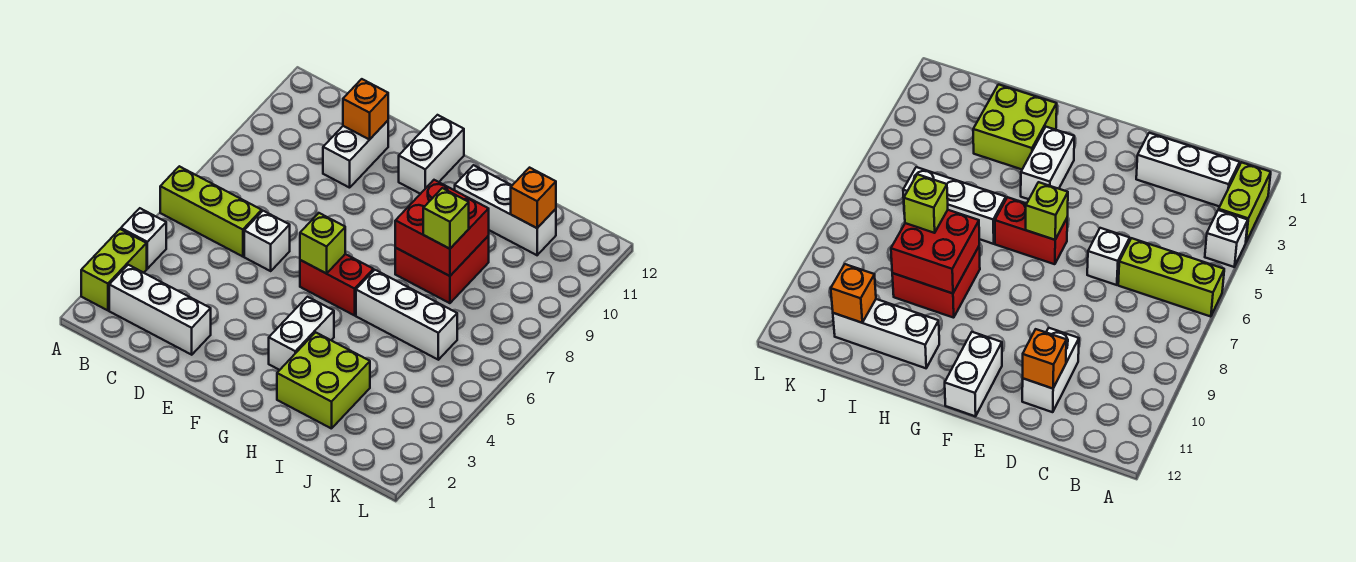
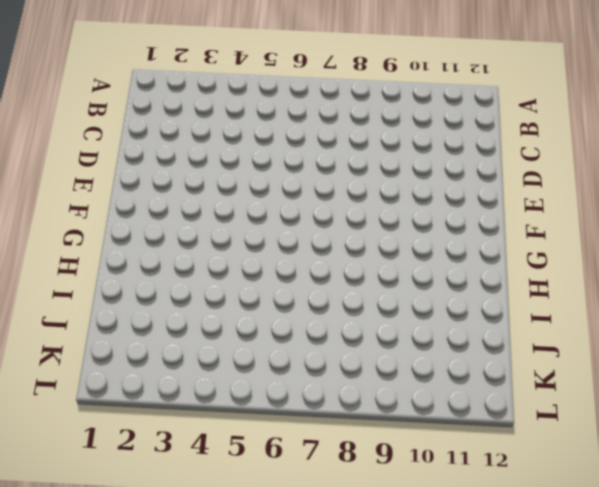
none -> lime 1x2 brick [81,229,147,310]
none -> white 1x1 brick [121,208,166,269]
none -> lime 1x3 brick [160,166,262,257]

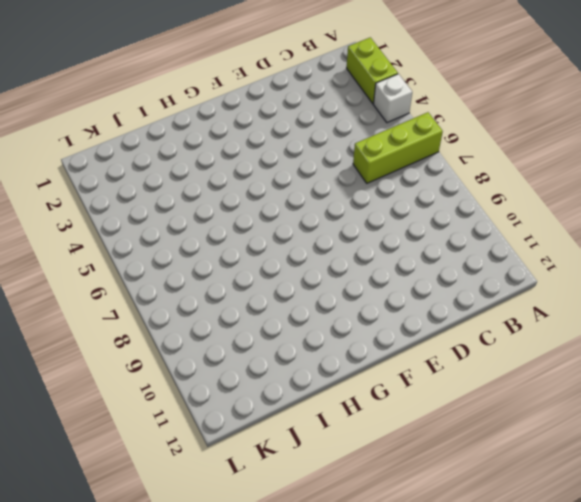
none -> white 1x3 brick [109,265,211,355]
none -> white 1x1 brick [244,211,290,271]
none -> white 1x2 brick [323,121,388,188]

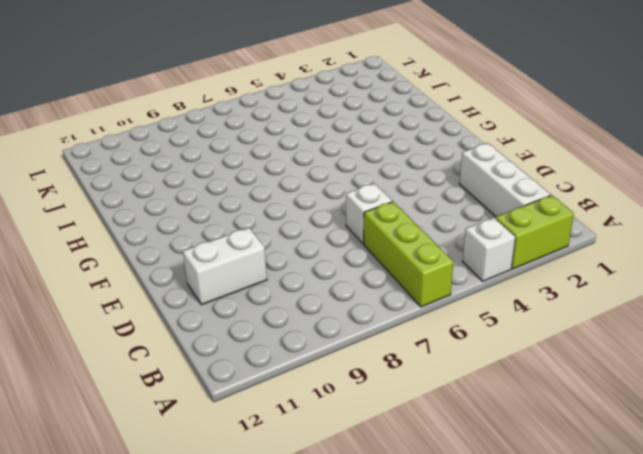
none -> red 1x2 brick [300,254,373,315]
none -> white 1x2 brick [399,115,464,194]
none -> white 1x2 brick [269,297,334,370]

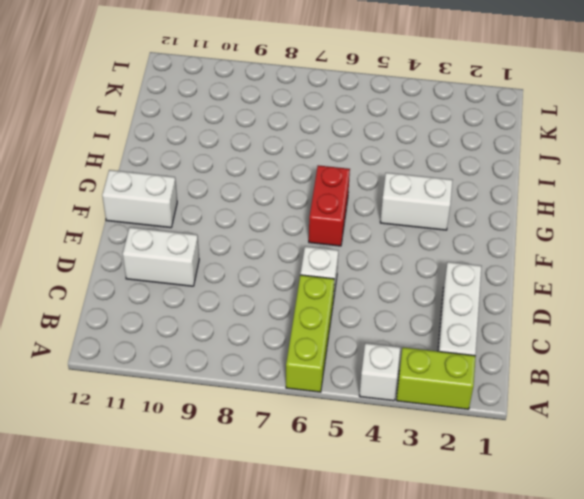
none -> lime 2x2 brick [277,332,370,429]
none -> white 1x3 brick [356,270,457,360]
none -> red 2x2 brick [395,236,489,303]

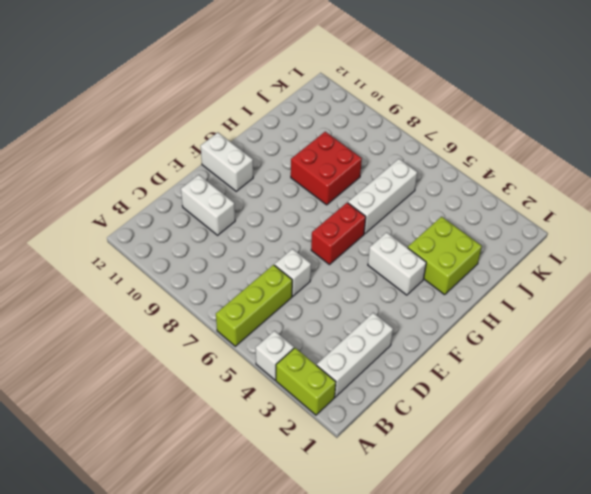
none -> white 1x3 brick [455,165,556,255]
none -> orange 1x1 brick [343,79,388,140]
none -> lime 1x1 brick [300,213,345,274]

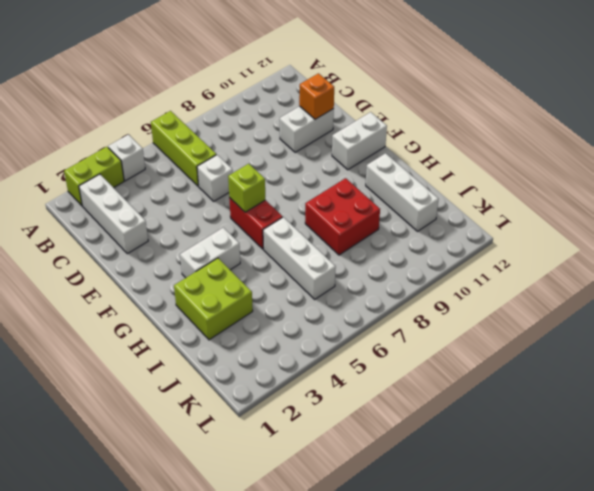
none -> red 2x2 brick [395,180,489,276]
none -> orange 1x1 brick [511,168,556,228]
none -> lime 1x1 brick [423,188,469,249]

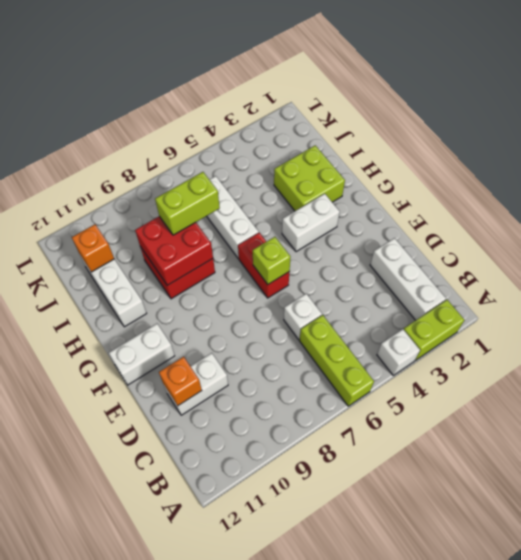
lime 1x2 brick [155,172,220,235] -> lime 1x1 brick [423,188,469,249]

